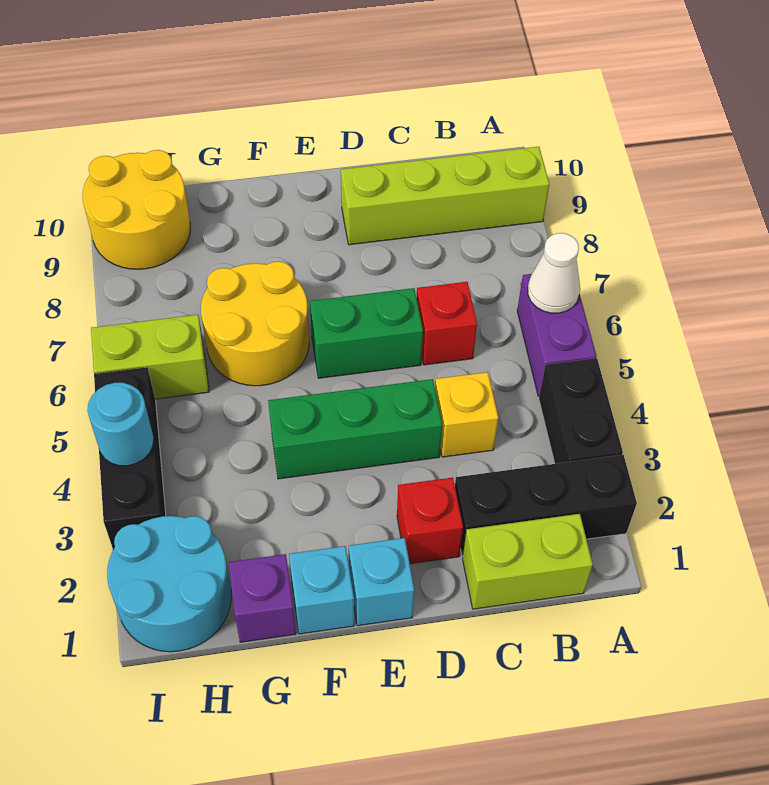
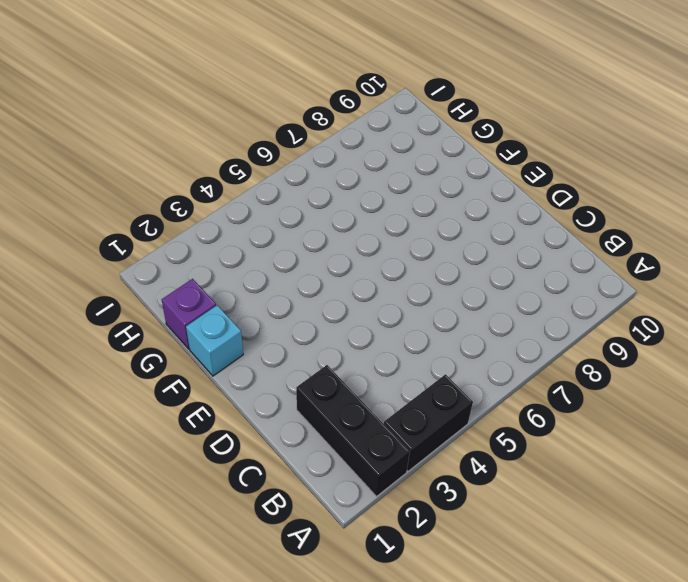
none -> purple 1x2 brick [517,274,596,396]
none -> lime 1x4 brick [341,147,549,245]
none -> lime 1x2 brick [463,514,593,609]

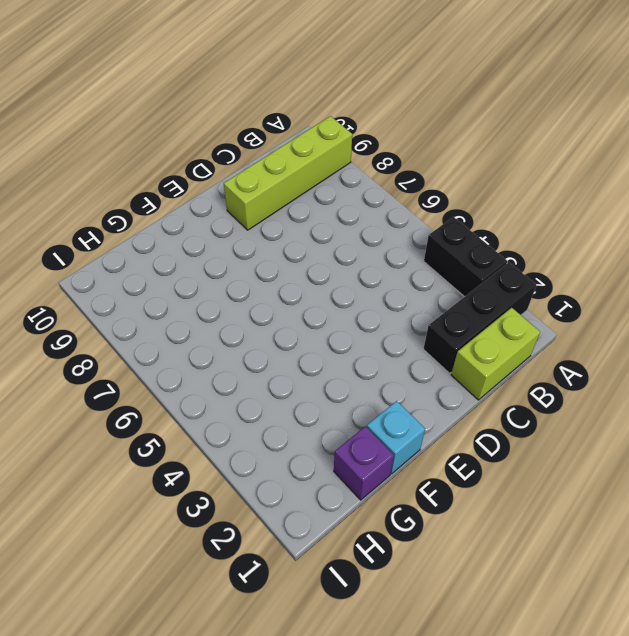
none -> purple 1x2 brick [517,274,596,396]
none -> yellow 1x1 brick [435,372,498,457]
none -> red 1x1 brick [416,282,477,365]

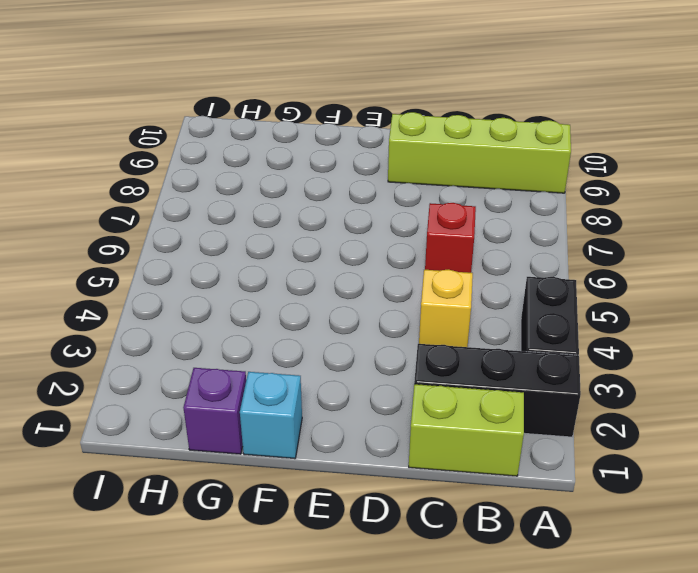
none -> purple 1x2 brick [517,274,596,396]
none -> red 1x1 brick [397,478,463,564]
none -> green 1x3 brick [268,379,442,479]

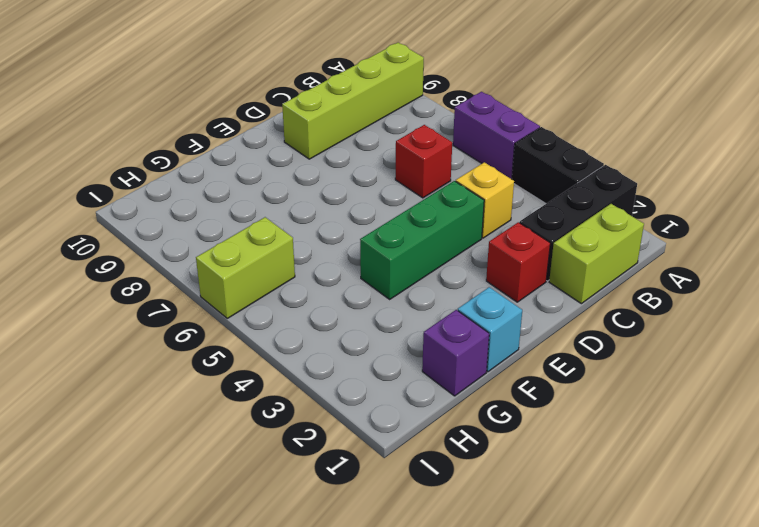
none -> green 1x2 brick [310,288,423,378]
none -> cyan 1x1 brick [349,538,414,626]
none -> yellow 2x2 round brick [201,261,309,386]

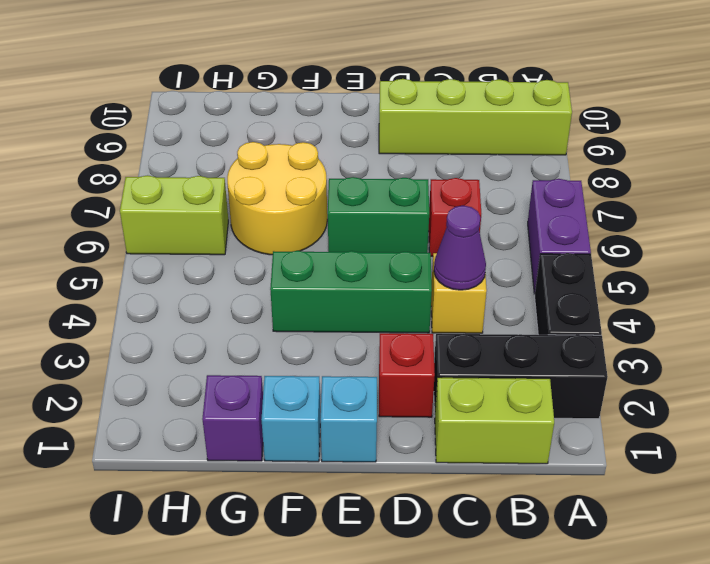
purple 1x1 cone [434,206,486,290] -> none
none -> cyan 2x2 round brick [107,516,231,652]
none -> yellow 2x2 round brick [82,150,190,269]
none -> black 1x3 brick [94,367,166,550]

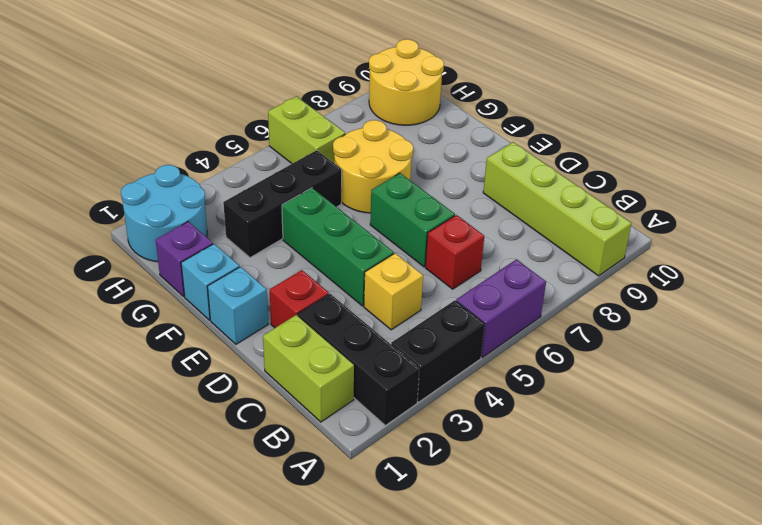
black 1x3 brick [223,150,342,258] -> black 1x3 brick moved to [94,367,166,550]
none -> white 1x1 cone [528,233,580,313]
none -> cyan 1x1 round brick [87,383,154,466]

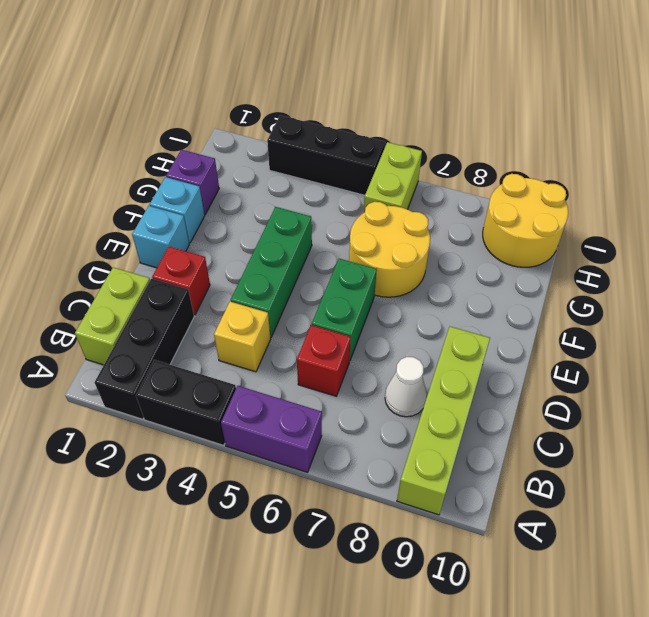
white 1x1 cone [385,357,427,417] -> white 1x1 cone moved to [528,233,580,313]
none -> cyan 2x2 round brick [107,516,231,652]
none -> cyan 1x1 round brick [87,383,154,466]

